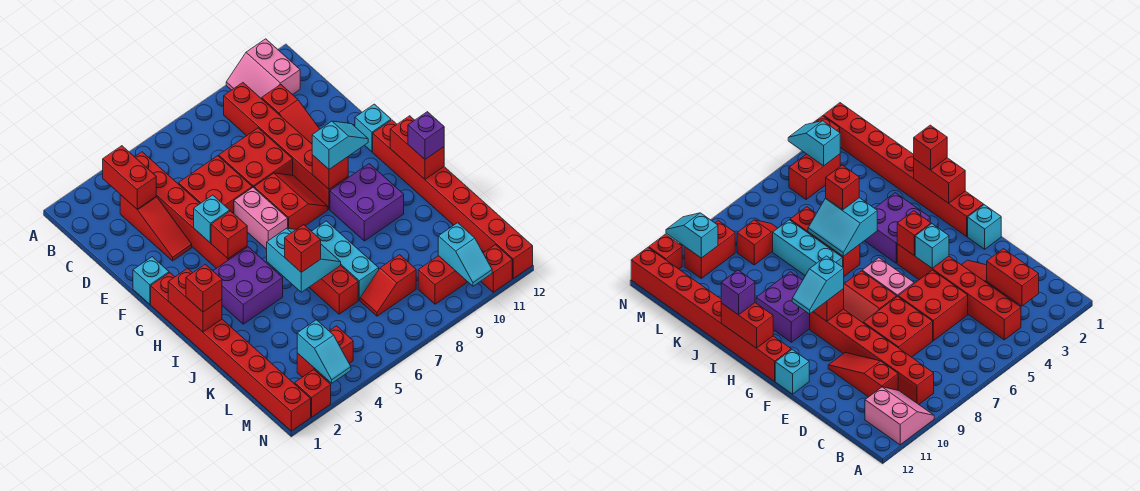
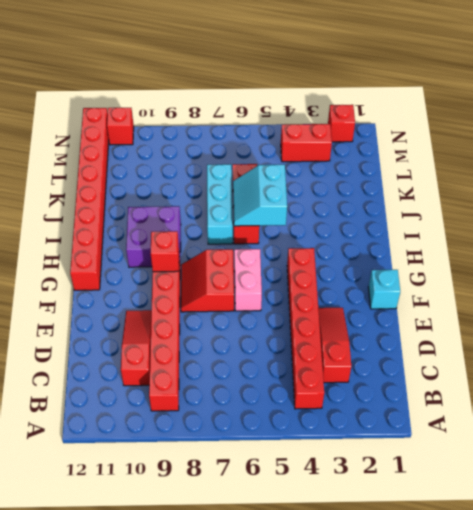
none -> pink 2x2 slope [226,39,300,99]
none -> red 2x2 brick [178,156,252,214]
none -> red 2x2 brick [219,128,293,188]
none -> cyan 1x1 brick [355,104,391,152]

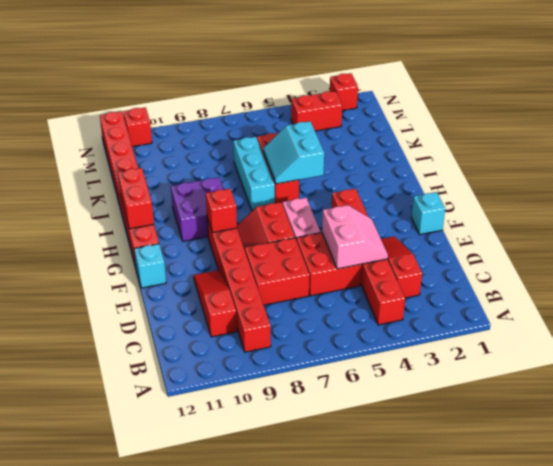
pink 2x2 slope [322,205,388,269] -> pink 2x2 slope moved to [226,39,300,99]
none -> red 1x8 brick [151,273,311,431]
none -> purple 2x2 brick [213,247,283,324]
none -> red 1x2 slope [360,255,416,316]
none -> red 1x2 brick [418,256,467,304]

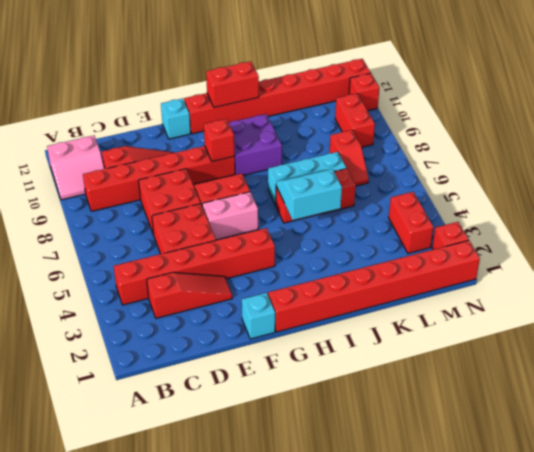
none -> purple 2x2 brick [213,247,283,324]
none -> red 1x2 brick [103,146,156,209]
none -> cyan 1x1 brick [194,195,230,243]
none -> red 1x1 brick [211,211,247,259]

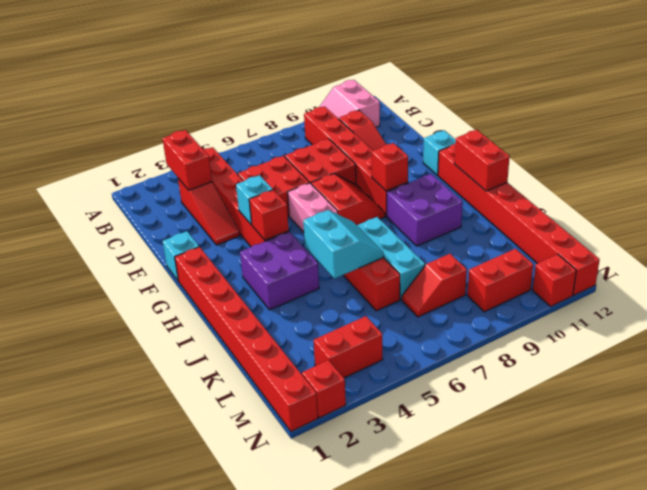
none -> red 1x2 brick [168,268,222,332]
none -> cyan 1x2 slope [297,320,351,383]
none -> cyan 1x2 slope [438,223,492,286]
none -> cyan 1x2 slope [312,121,368,169]

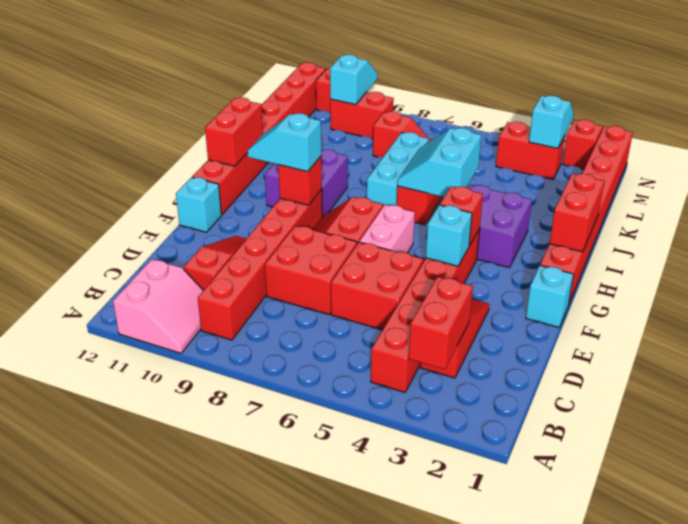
none -> red 1x1 brick [186,264,222,312]
none -> purple 1x1 brick [408,112,444,159]
none -> red 1x1 brick [285,225,321,272]

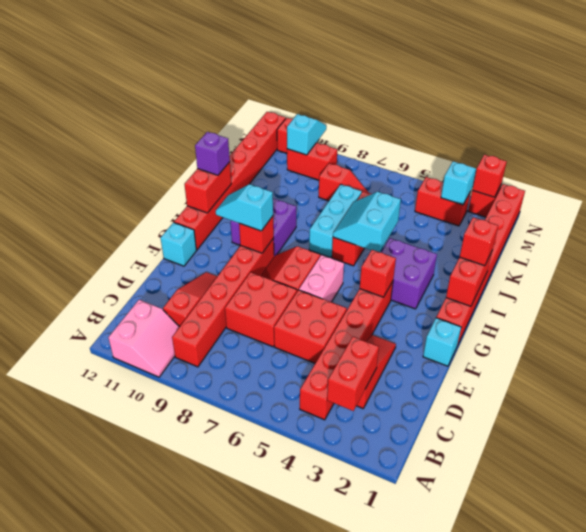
red 1x1 brick [472,155,507,197] -> red 1x1 brick moved to [285,225,321,272]
none -> cyan 1x1 brick [194,195,230,243]

